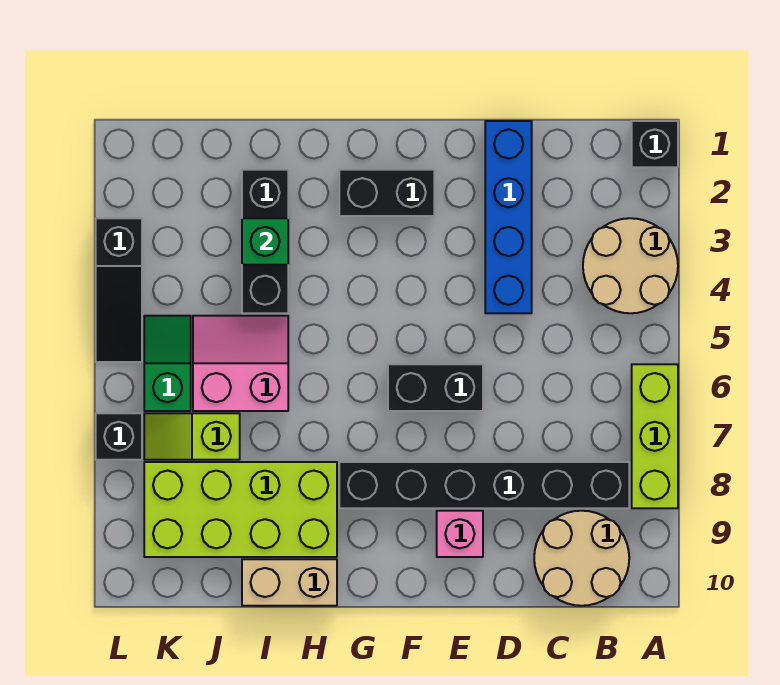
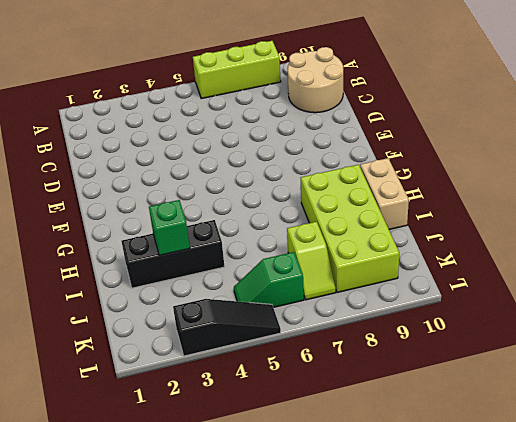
none -> black 1x1 brick [632,121,678,167]
none -> tan 2x2 round brick [583,218,678,313]
none -> black 1x6 brick [339,462,629,508]

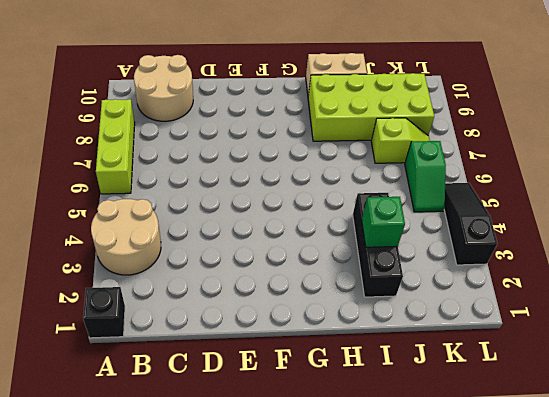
none -> black 1x6 brick [339,462,629,508]
none -> blue 1x4 brick [485,121,532,313]
none -> black 1x2 brick [388,364,483,411]

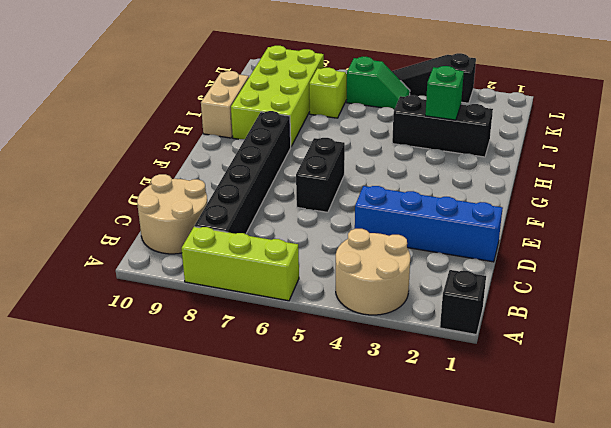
none -> pink 1x1 brick [437,511,483,557]
none -> black 1x2 brick [339,170,434,216]
none -> pink 2x2 slope [193,316,288,411]

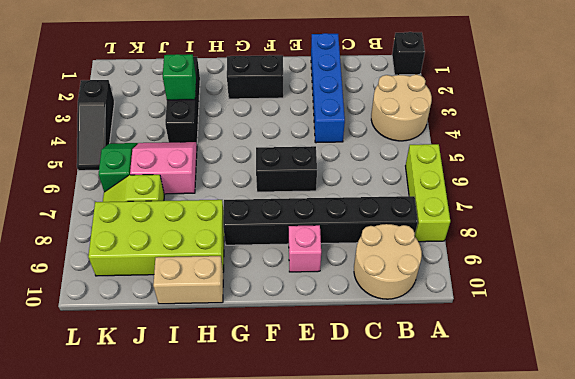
none -> black 1x1 brick [96,413,142,460]

